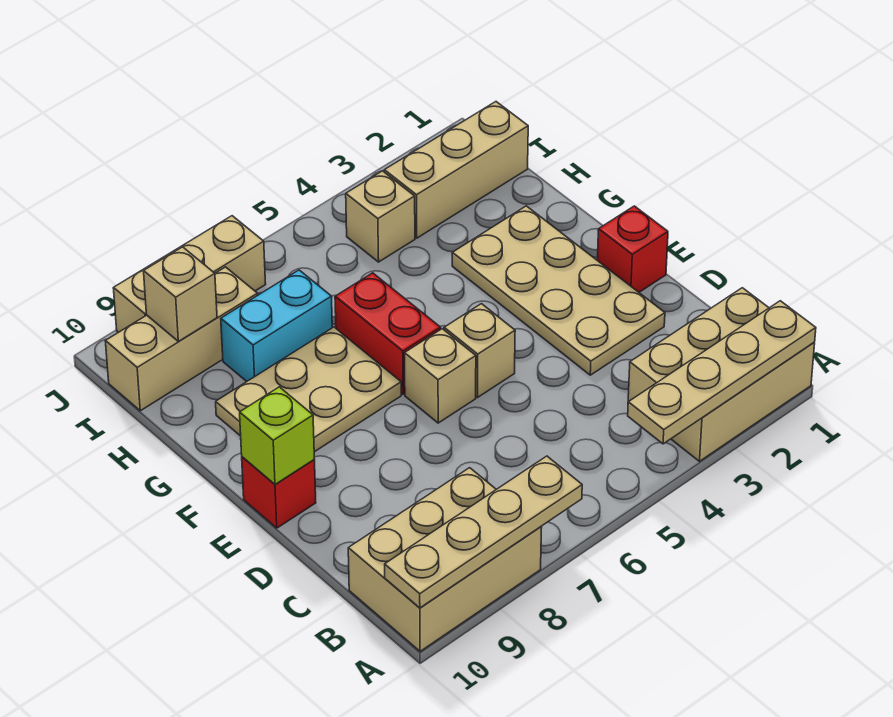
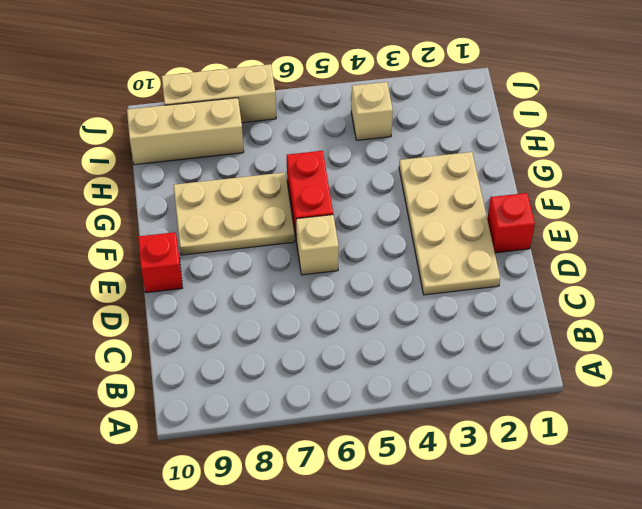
none -> tan 2x3 brick [628,288,815,461]
none -> tan 2x3 brick [348,468,542,651]
none -> tan 1x1 brick [444,304,515,397]

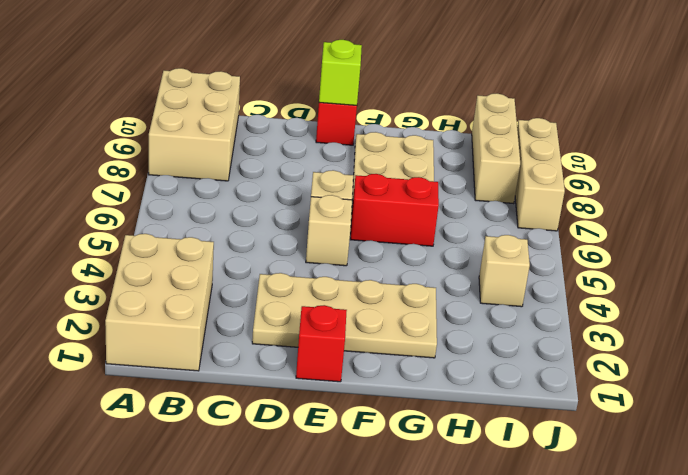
none -> cyan 1x2 brick [221,270,332,381]
none -> tan 1x3 brick [384,102,528,238]
none -> tan 1x4 plate [628,301,816,444]

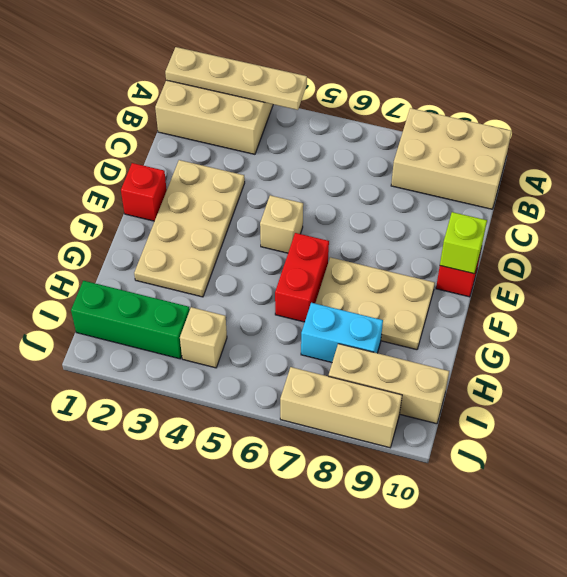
green 1x3 brick [71,281,190,359] -> tan 1x3 brick [384,102,528,238]
none -> tan 1x1 brick [405,329,476,423]
none -> tan 1x4 plate [385,456,582,608]
none -> tan 1x1 brick [144,247,217,341]

